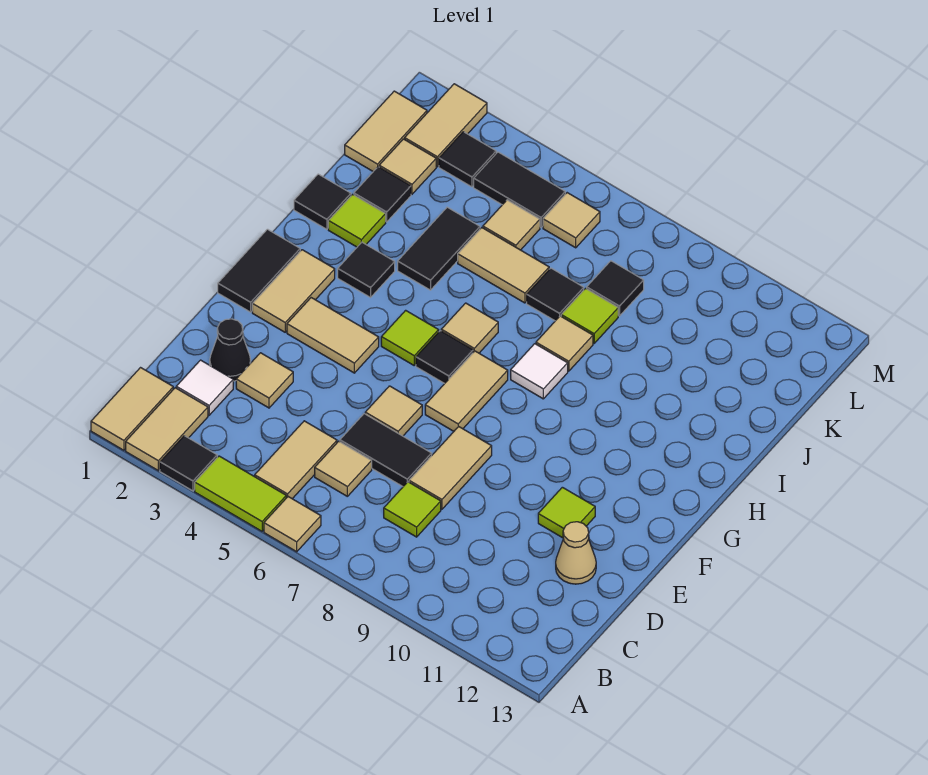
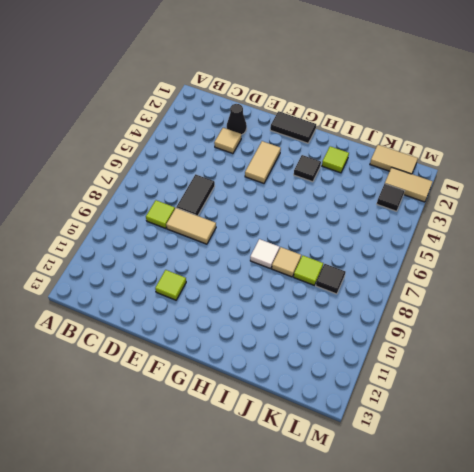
none -> tan 1x2 tile [91,368,173,450]
none -> tan 1x2 tile [126,388,208,471]
none -> black 1x1 tile [160,436,217,491]
none -> lime 1x2 tile [195,456,286,531]

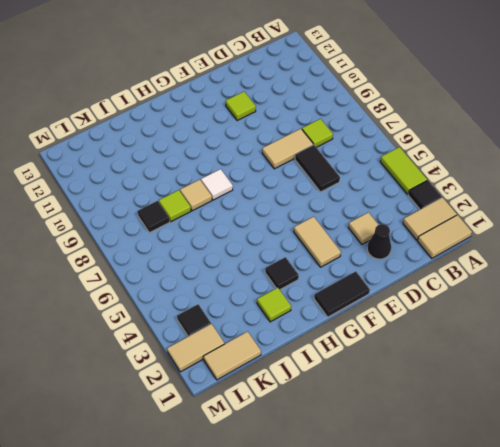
none -> tan 1x1 tile [264,497,321,552]
none -> tan 1x2 tile [255,421,337,499]
none -> white 1x1 tile [176,360,233,415]
none -> tan 1x1 tile [315,441,372,496]

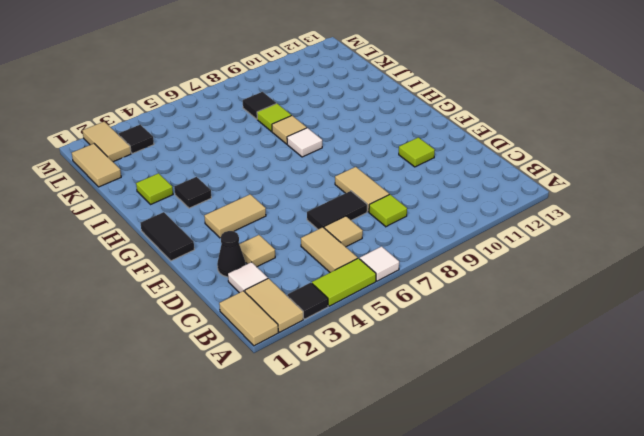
white 1x1 tile [360,246,399,281] -> tan 1x1 tile [264,497,321,552]
none -> tan 1x1 cone [556,522,596,584]
none -> tan 1x1 tile [365,386,422,436]
none -> tan 1x2 tile [252,250,335,332]
none -> tan 1x2 tile [425,351,508,431]

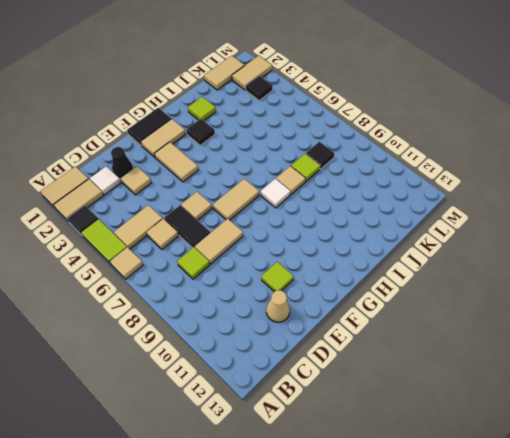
none -> lime 1x1 tile [381,310,439,365]
none -> black 1x1 tile [416,331,473,384]
none -> tan 1x1 tile [441,303,498,353]
none -> black 1x1 tile [294,174,351,229]

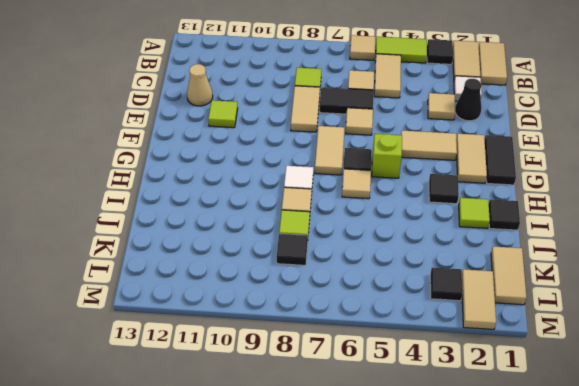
lime 1x1 brick [372,134,402,178] -> lime 1x1 tile [381,310,439,365]
none -> black 1x2 tile [398,207,480,290]
none -> black 1x1 tile [354,167,411,222]
none -> tan 1x2 tile [458,228,549,303]
none -> black 1x1 tile [527,268,584,321]

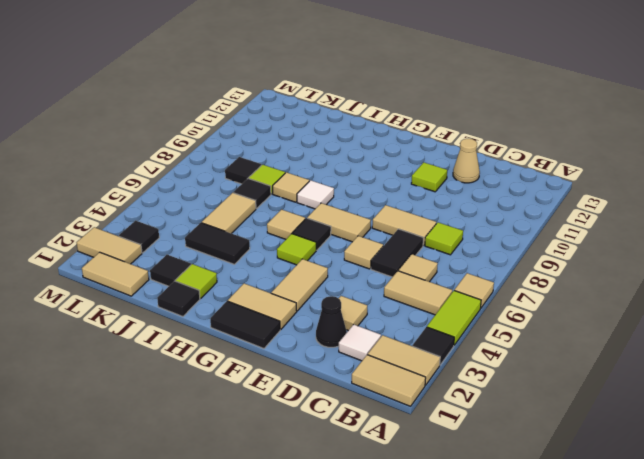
none -> black 1x1 tile [338,242,395,297]
none -> tan 1x1 tile [379,139,436,194]
none -> tan 1x1 tile [483,200,540,250]
none -> black 1x2 tile [474,152,565,227]

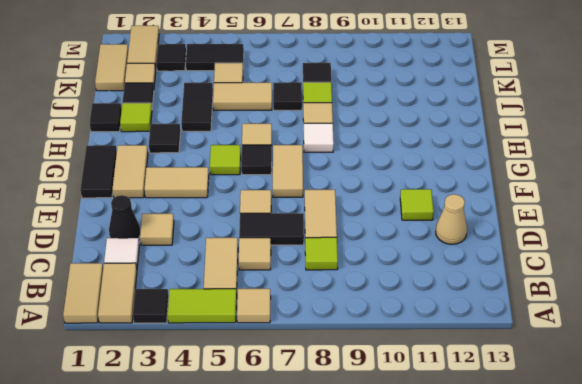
none -> tan 1x1 tile [543,193,600,248]

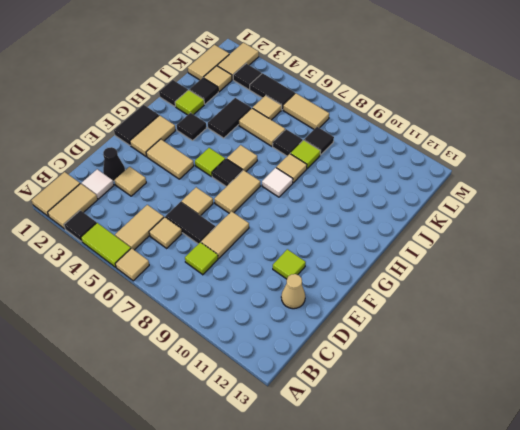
tan 1x2 tile [283,93,329,129] -> tan 1x1 tile [543,193,600,248]

